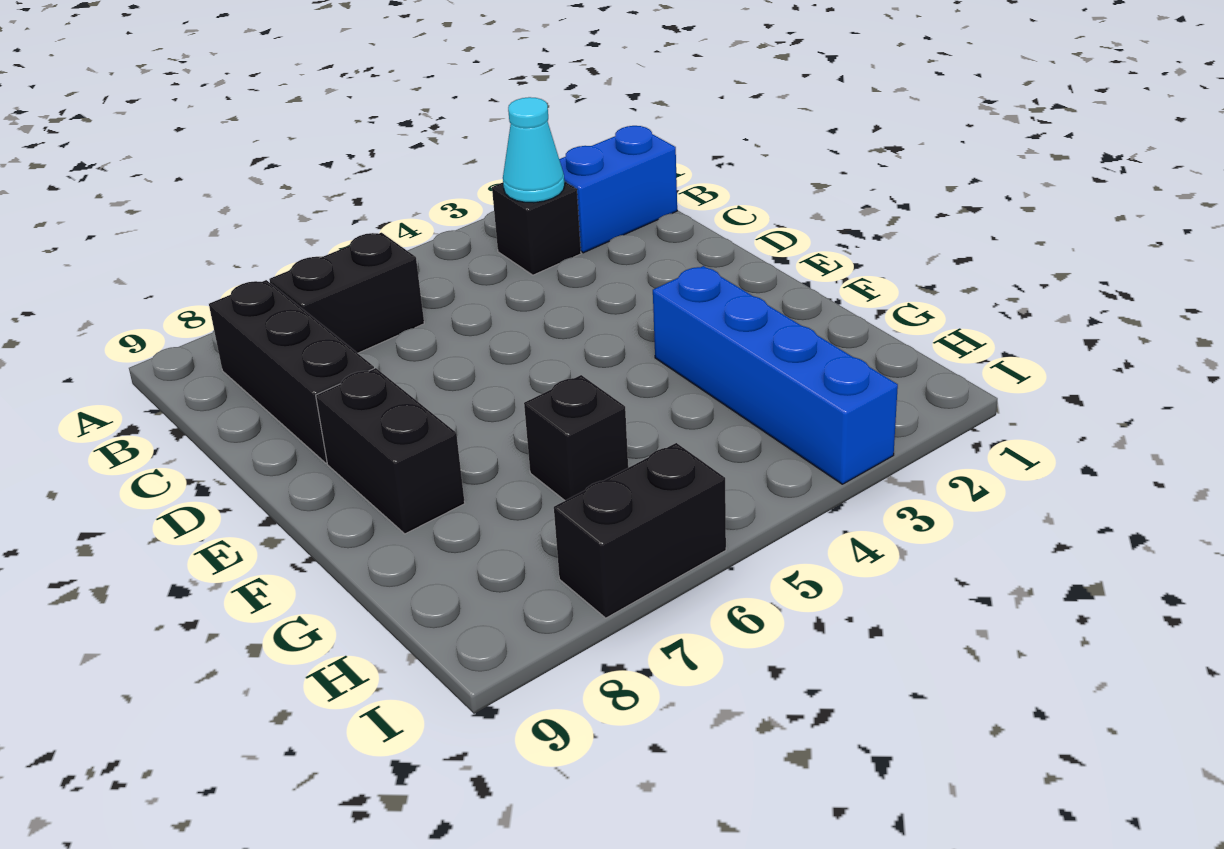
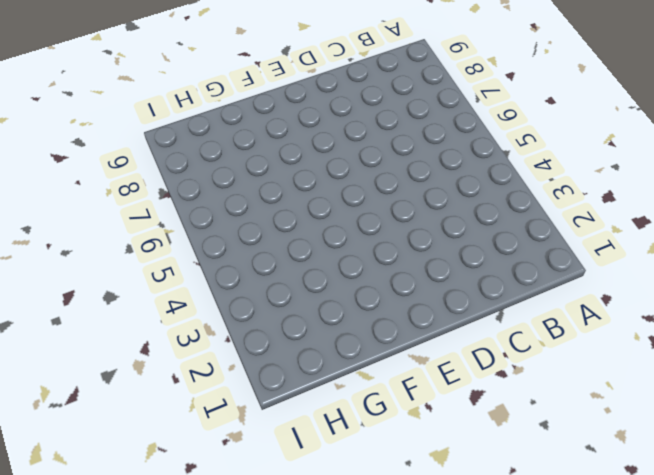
none -> blue 1x2 brick [559,126,677,253]
none -> black 1x1 brick [492,181,581,275]

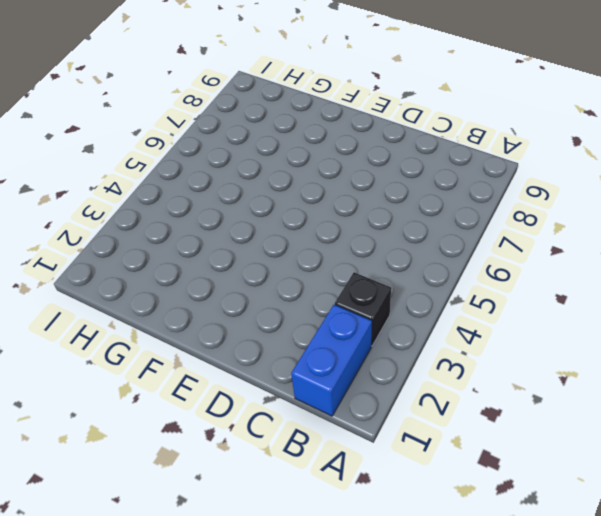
none -> black 1x2 brick [269,233,424,353]
none -> black 1x3 brick [209,280,374,463]

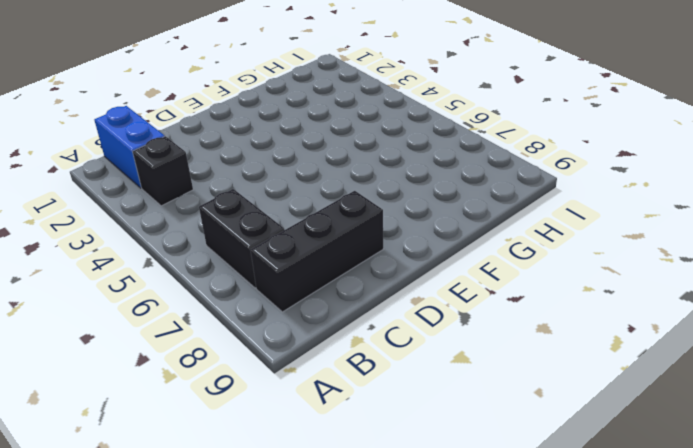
none -> black 1x2 brick [316,368,465,534]
none -> blue 1x4 brick [653,266,898,484]

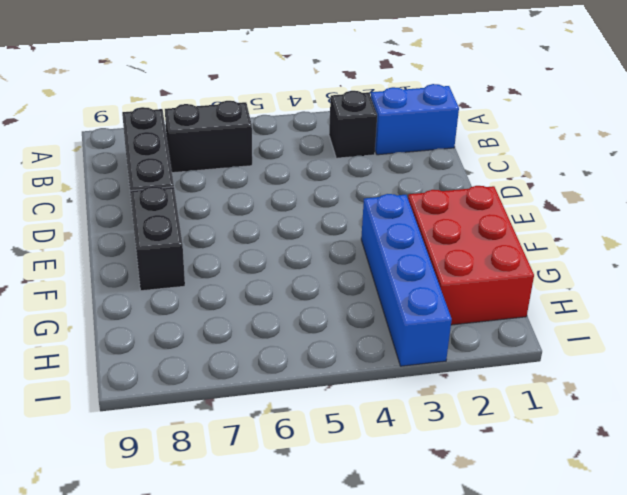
red 2x3 brick [408,186,534,325] -> none
none -> black 1x1 brick [524,375,628,500]
none -> black 1x2 brick [554,443,726,618]

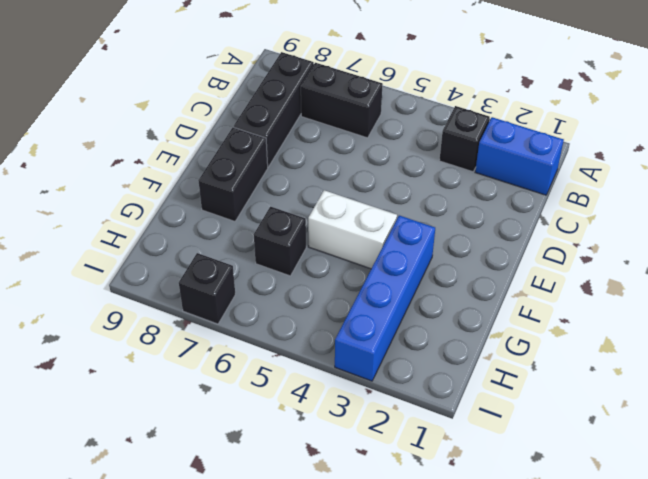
white 1x2 brick [308,190,397,269] -> none
black 1x1 brick [179,253,235,324] -> black 1x2 brick [554,443,726,618]
none -> cyan 1x1 cone [503,97,565,203]

